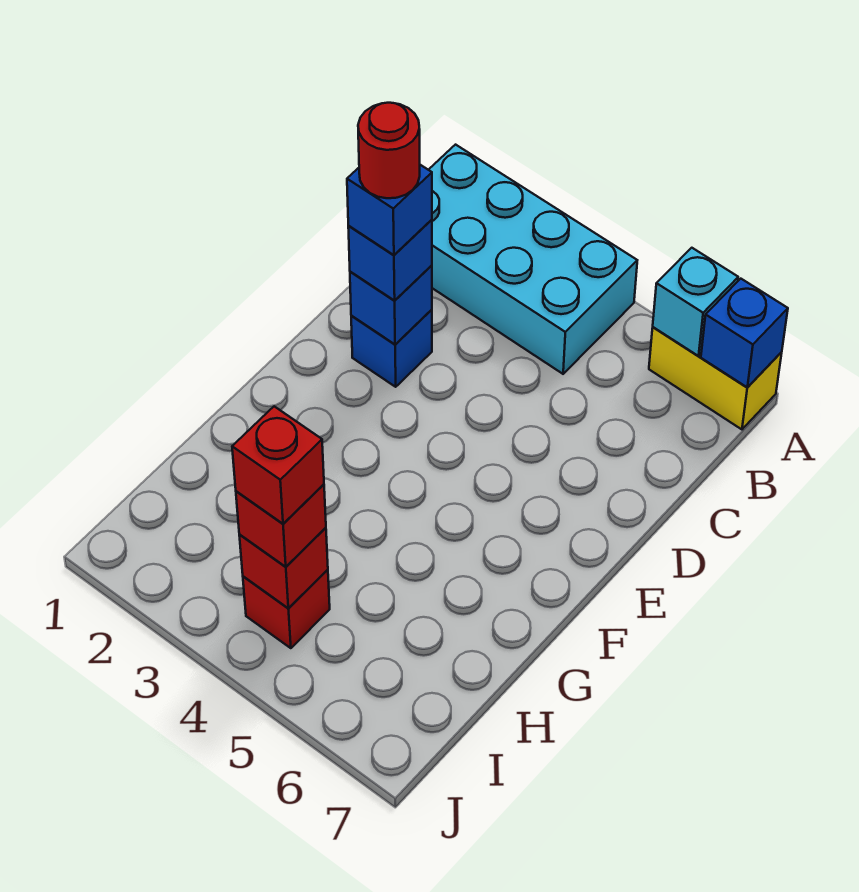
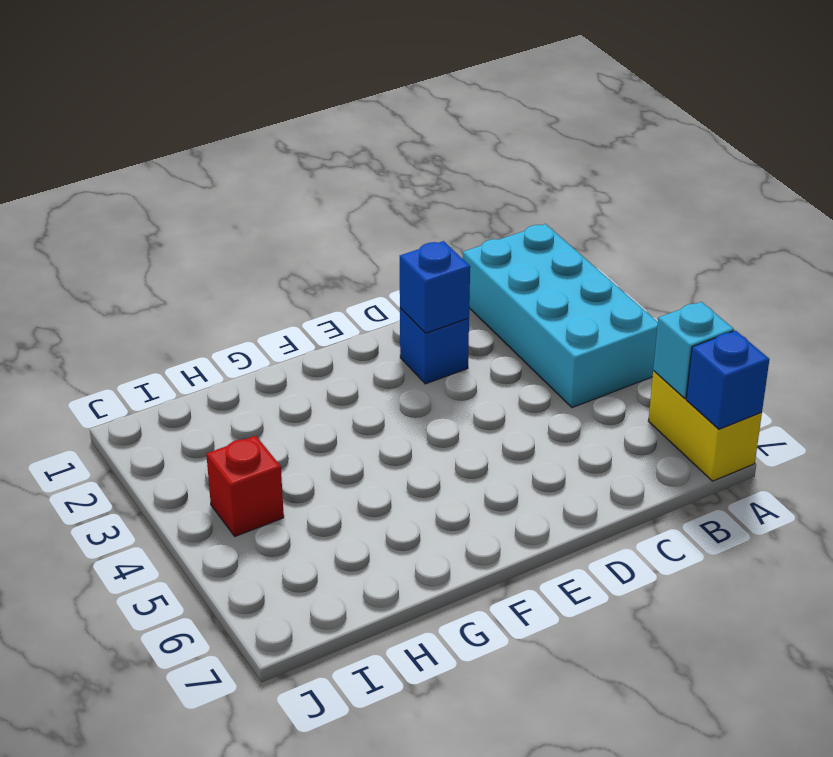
none -> red 1x1 brick [239,528,328,608]
none -> blue 1x1 brick [348,220,432,301]
none -> red 1x1 brick [236,484,326,567]

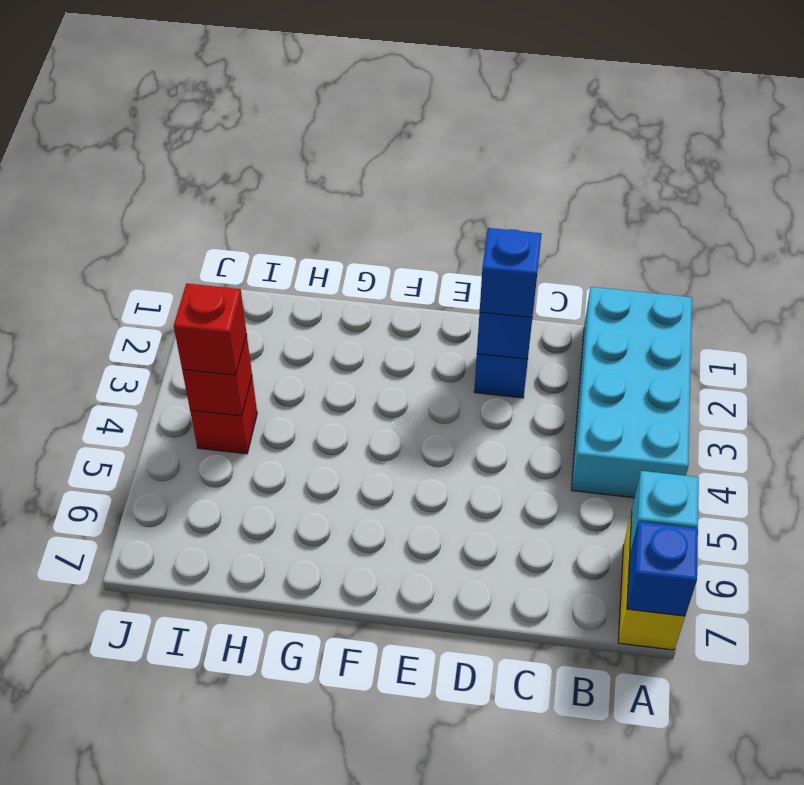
none -> blue 1x1 brick [347,165,432,255]
none -> red 1x1 brick [232,406,324,524]
none -> red 1x1 round brick [358,103,420,198]

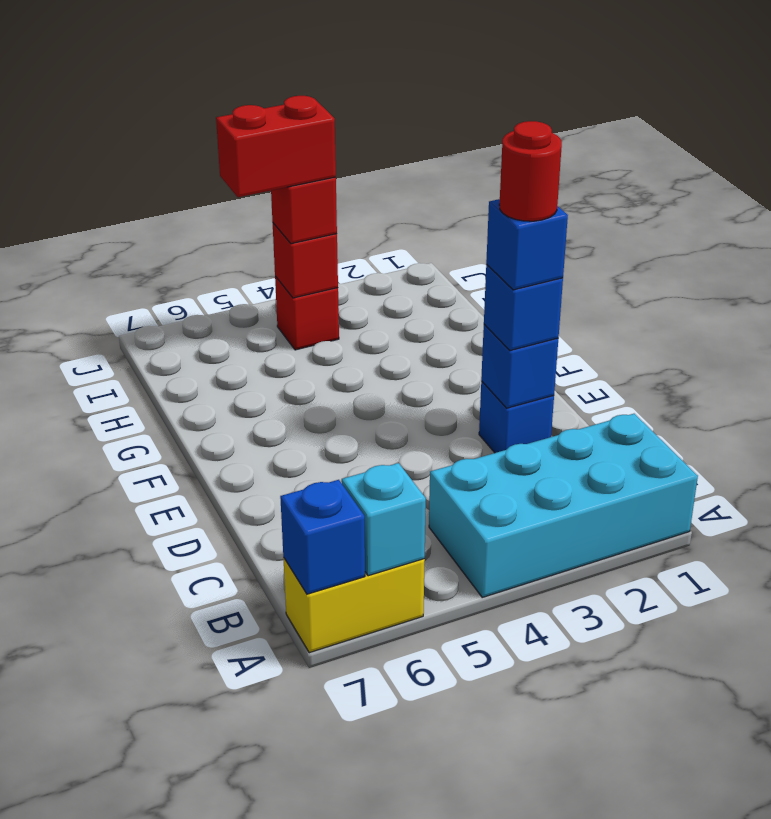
red 1x2 brick [216,96,336,197] -> red 1x1 brick [232,406,324,524]

